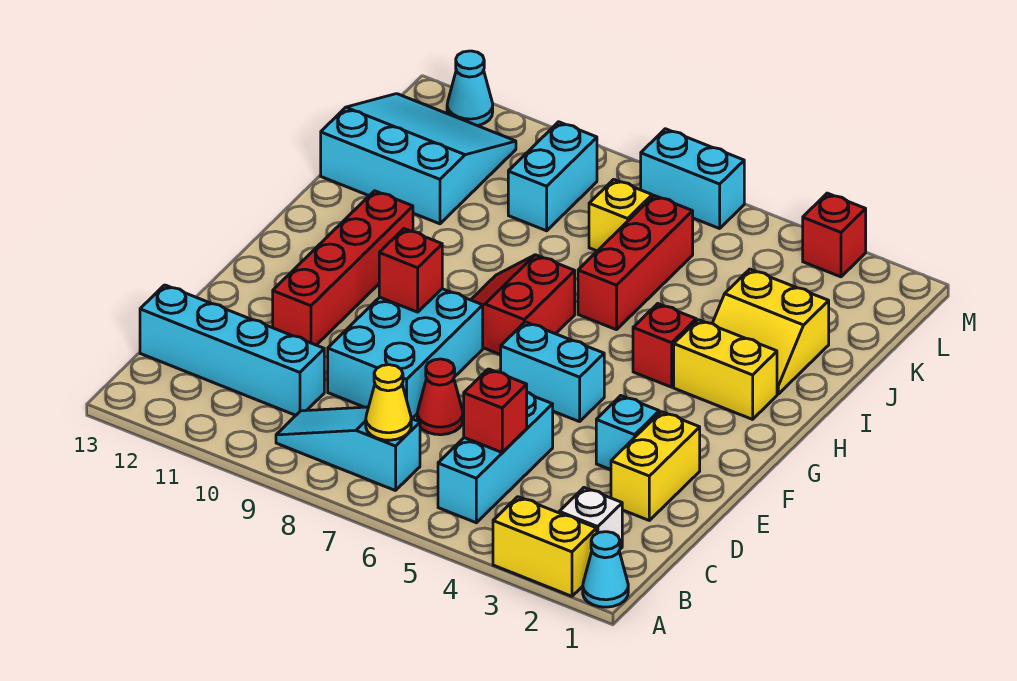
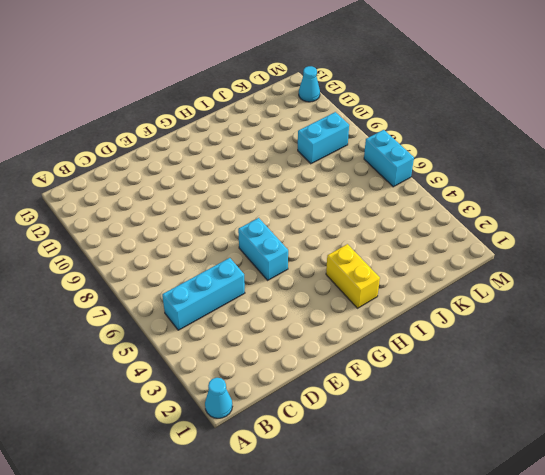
none -> yellow 1x2 brick [493,497,597,596]
none -> white 1x1 brick [559,488,622,549]
none -> cyan 1x3 slope [276,407,420,491]

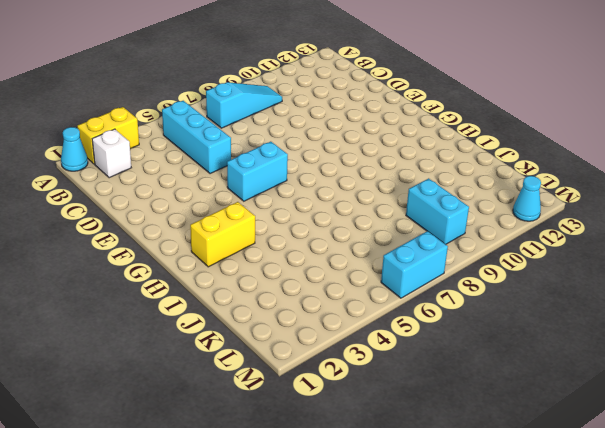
none -> cyan 1x4 brick [140,285,324,415]
none -> yellow 1x2 brick [611,412,700,520]
none -> red 1x1 cone [417,359,463,435]

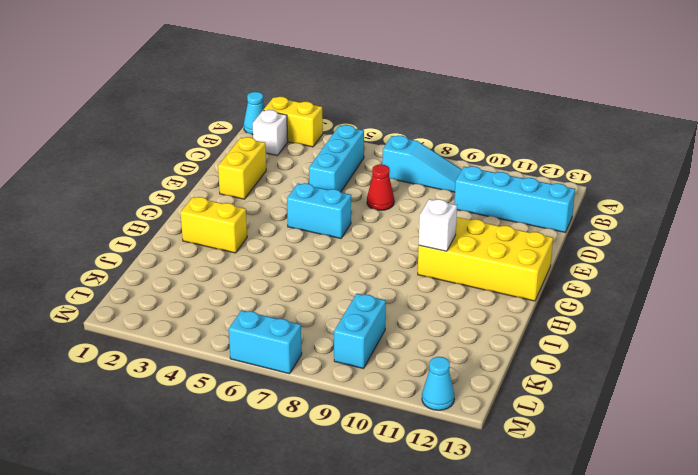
yellow 2x4 brick [418,217,553,301] -> red 1x4 brick [273,191,413,345]
white 1x1 brick [419,199,457,251] -> none
none -> cyan 2x3 brick [328,289,483,419]
none -> cyan 1x1 brick [596,396,659,470]
none -> red 2x2 slope [471,255,575,355]

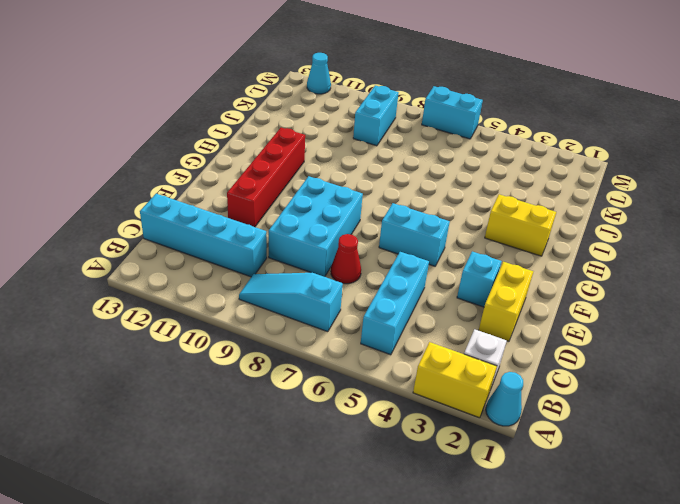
none -> red 2x2 slope [471,255,575,355]
none -> red 1x1 brick [633,304,696,387]
none -> yellow 2x2 slope [712,269,829,394]

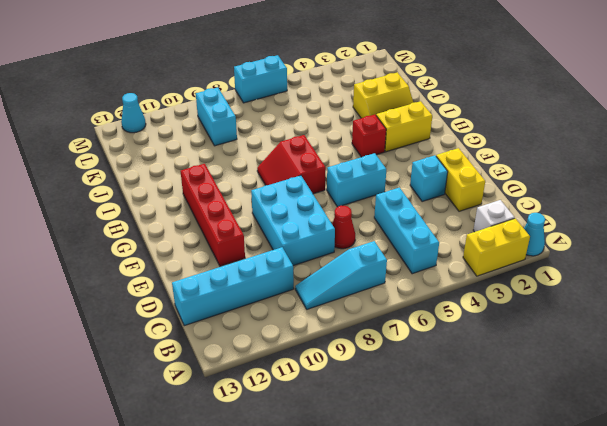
none -> red 1x3 brick [578,196,693,330]
none -> cyan 3x3 slope [321,94,516,224]
none -> yellow 1x1 brick [589,179,652,251]

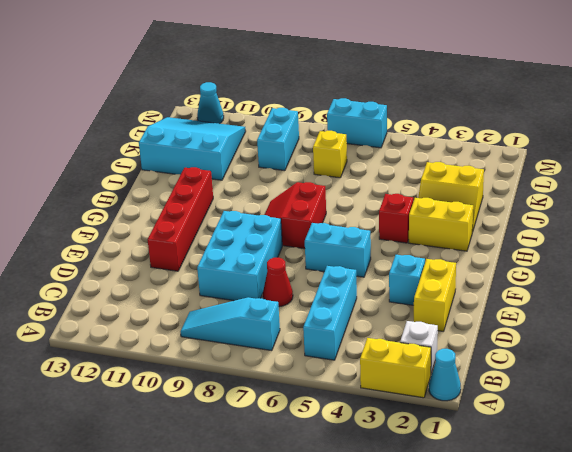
none -> cyan 1x4 brick [140,285,324,415]
none -> red 1x3 brick [578,196,693,330]
none -> red 1x1 brick [803,193,866,277]

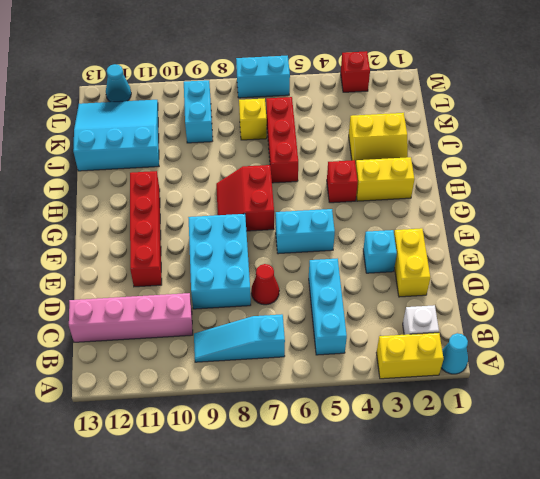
pink 1x4 brick [69,293,193,342] -> cyan 1x4 brick [140,285,324,415]
none -> yellow 1x1 cone [366,365,411,440]
none -> red 1x1 brick [464,369,527,452]
none -> red 1x1 brick [379,229,442,312]

